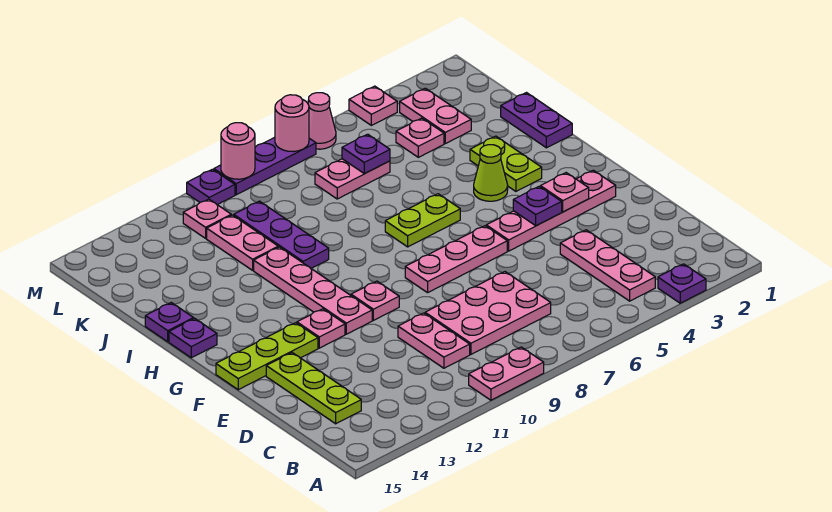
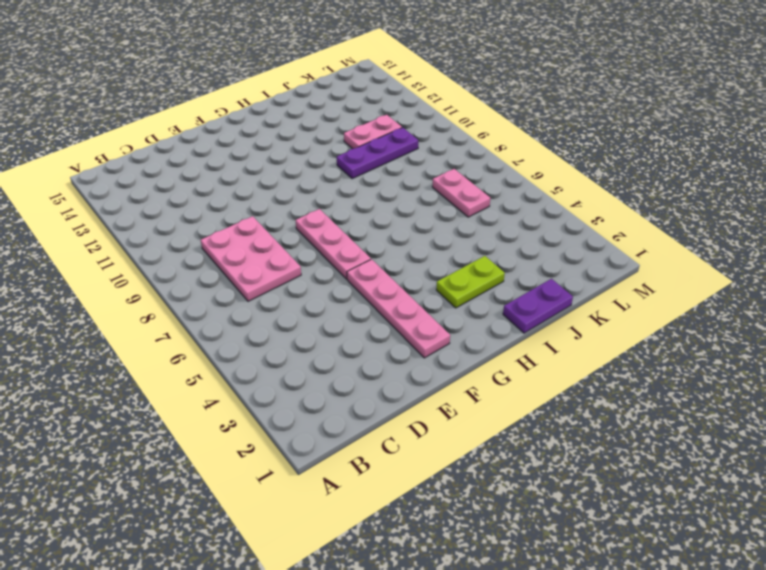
none -> purple 1x1 plate [658,264,706,303]
none -> pink 1x2 plate [469,347,544,400]
none -> pink 1x3 plate [560,230,655,301]
none -> pink 1x2 plate [398,313,470,368]

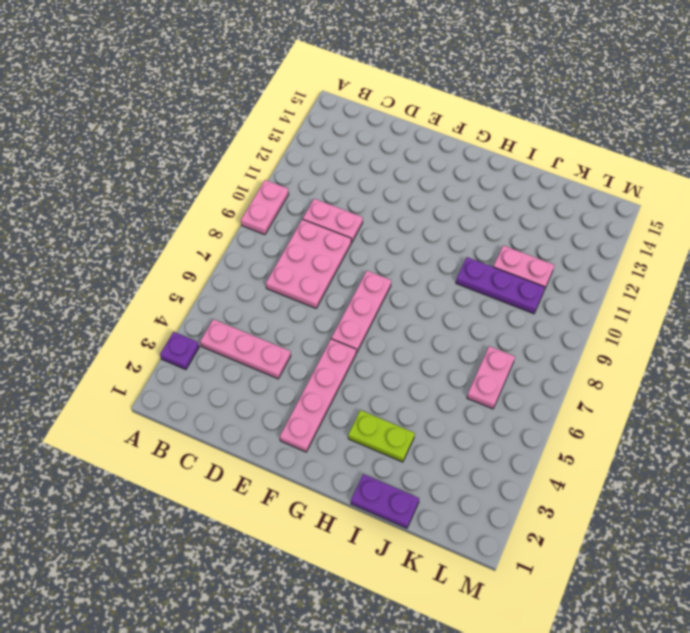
none -> lime 1x3 plate [266,353,361,424]
none -> pink 1x1 plate [351,281,399,320]
none -> pink 1x4 plate [254,247,372,334]
none -> pink 1x1 plate [297,309,345,348]

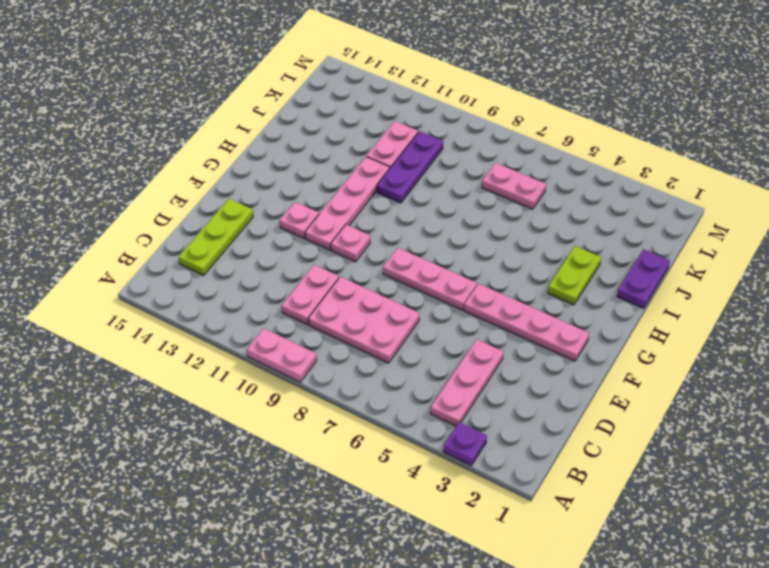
none -> lime 1x3 plate [216,323,318,390]
none -> lime 1x1 cone [474,145,508,201]
none -> lime 1x2 plate [385,194,460,247]
none -> purple 1x1 plate [169,318,217,358]

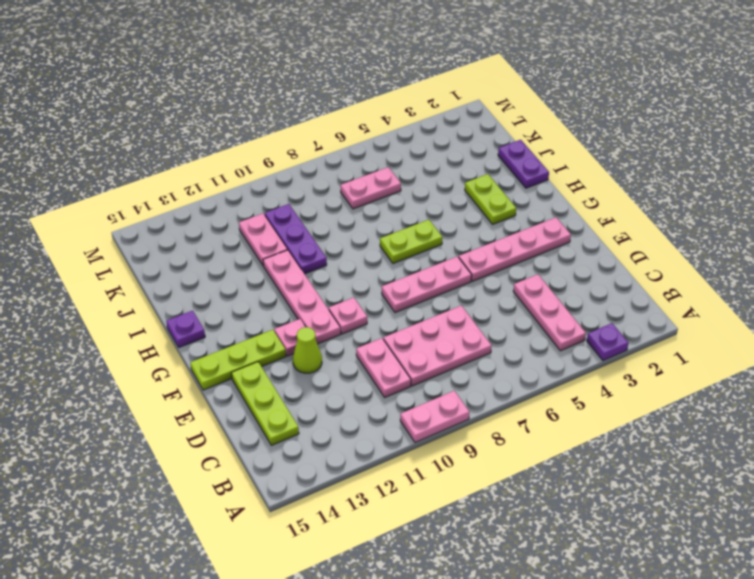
lime 1x1 cone [293,327,322,373] -> lime 1x1 cone moved to [474,145,508,201]
none -> purple 1x1 plate [145,303,194,342]
none -> pink 1x2 plate [400,88,471,144]
none -> pink 1x1 plate [396,118,444,157]
none -> pink 1x1 plate [183,199,231,238]

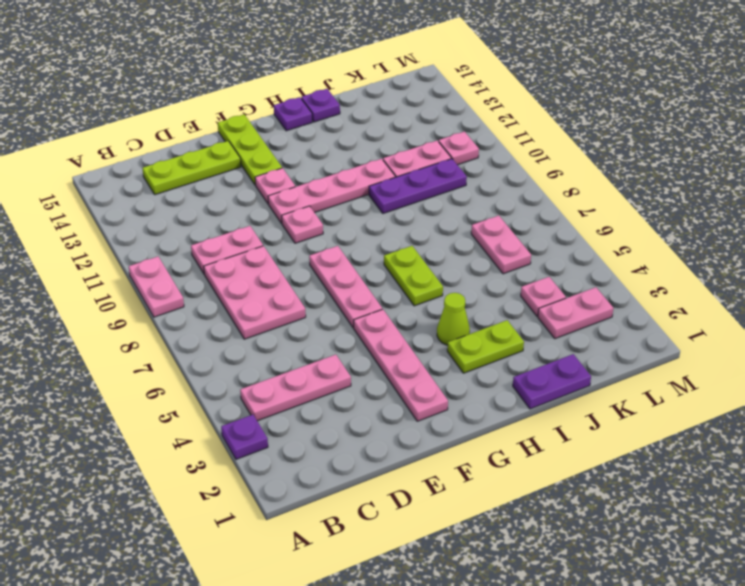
none -> pink 1x1 plate [349,86,397,125]
none -> pink 1x1 cone [308,93,336,149]
none -> purple 1x3 plate [214,137,316,195]
none -> purple 1x1 plate [187,169,235,205]

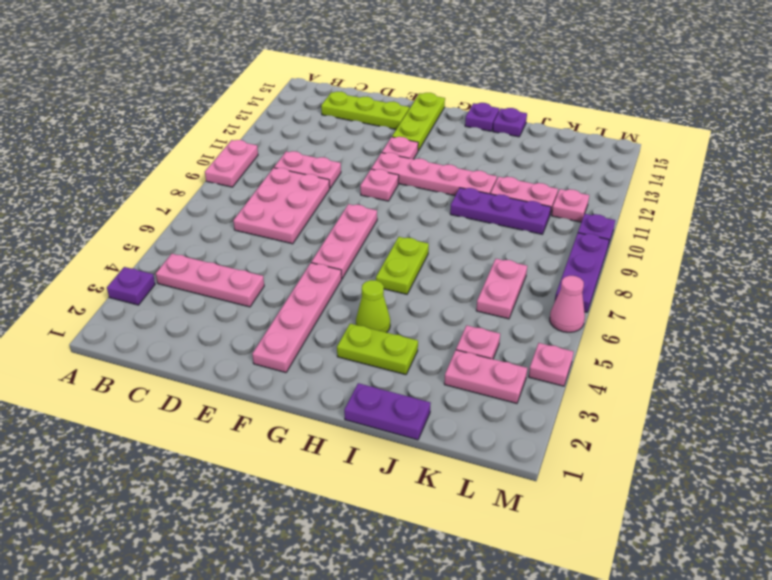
none -> pink 1x1 plate [540,173,589,212]
none -> purple 1x1 plate [513,186,562,226]
none -> purple 1x1 plate [342,134,390,173]
none -> pink 1x1 round brick [275,95,309,152]

